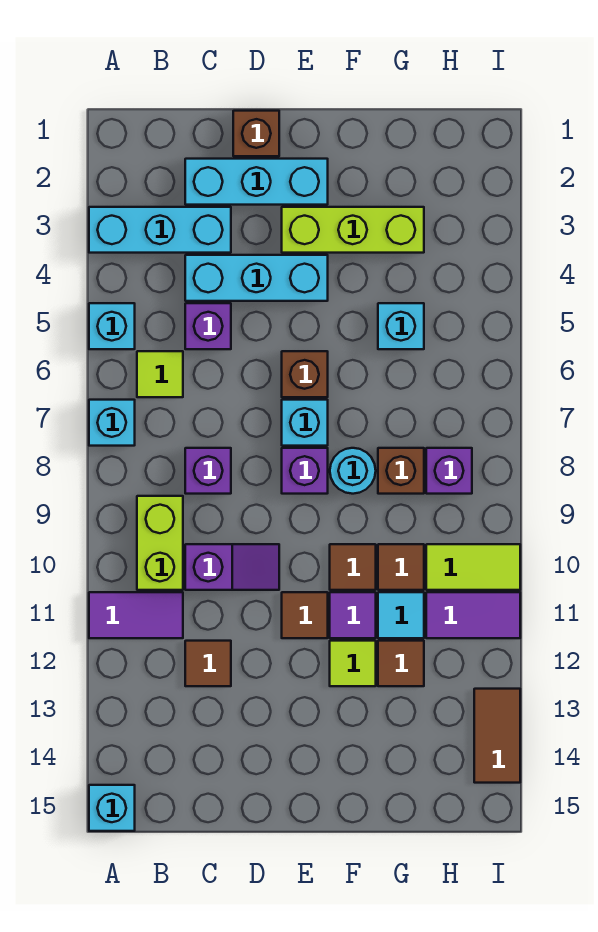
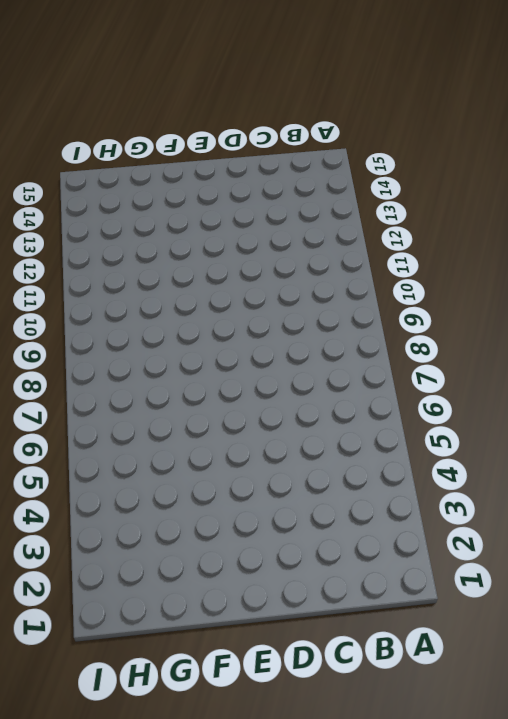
none -> cyan 1x3 brick [89,207,231,253]
none -> cyan 1x1 brick [89,303,135,349]
none -> cyan 1x1 brick [89,400,135,446]
none -> purple 1x2 tile [89,592,183,638]

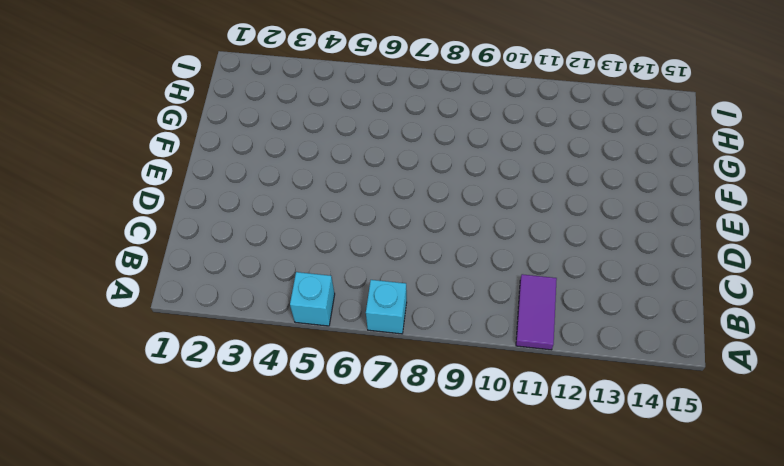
none -> cyan 1x3 brick [89,207,231,253]
none -> cyan 1x1 brick [89,785,135,831]
none -> lime 1x1 tile [137,351,183,397]
none -> lime 1x2 brick [137,496,183,590]

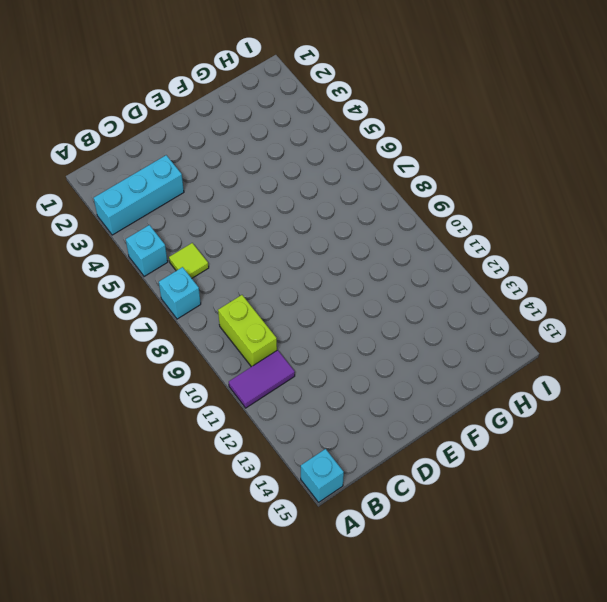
none -> cyan 1x3 brick [185,159,328,205]
none -> cyan 1x3 brick [185,255,328,301]
none -> purple 1x1 brick [185,303,231,349]
none -> purple 1x1 brick [185,448,231,494]

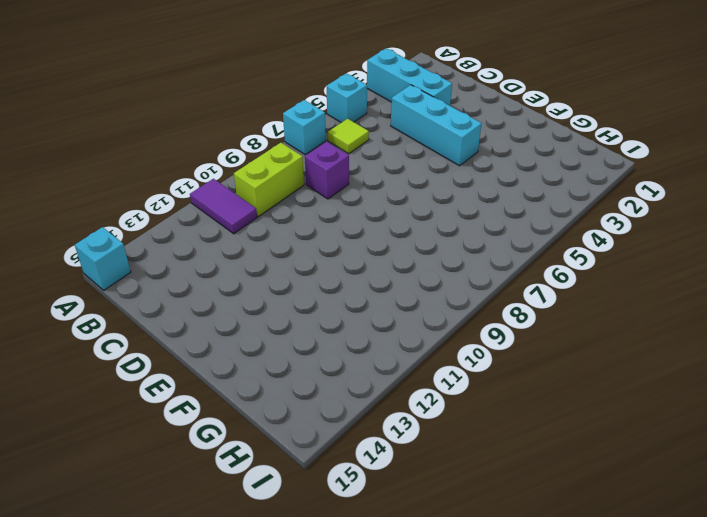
none -> cyan 1x3 brick [185,159,328,205]
none -> purple 1x1 brick [185,303,231,349]
none -> purple 1x2 slope [185,544,279,590]
none -> brown 1x1 tile [185,641,231,686]

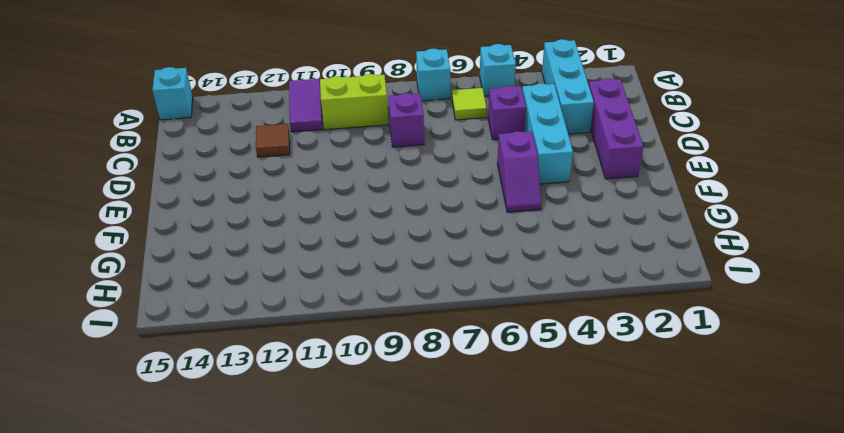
purple 1x3 brick [589,79,643,179] -> cyan 1x3 brick [185,159,328,205]
purple 1x2 slope [497,131,541,212] -> purple 1x2 slope moved to [185,544,279,590]
none -> brown 1x1 brick [233,111,279,156]
none -> lime 1x3 brick [282,207,424,253]
none -> brown 1x1 brick [282,351,328,397]
none -> cyan 1x1 brick [282,400,328,446]

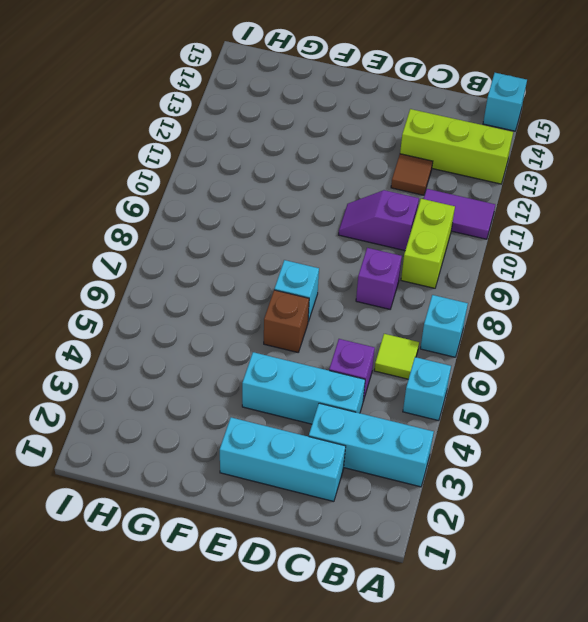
lime 1x3 brick [400,109,513,184] -> lime 1x3 brick moved to [282,207,424,253]
none -> brown 1x1 brick [233,111,279,156]
none -> purple 1x1 brick [282,448,328,494]
none -> brown 1x1 tile [282,592,328,638]
none -> cyan 1x1 round brick [330,448,376,494]

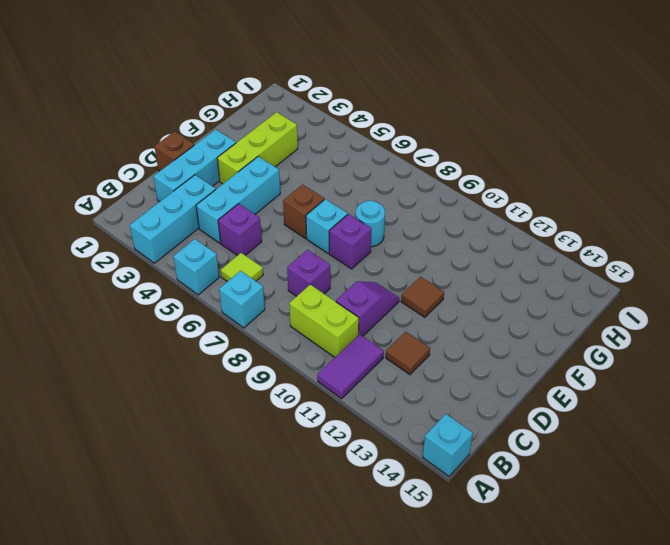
none -> brown 1x1 tile [330,544,376,590]
none -> purple 1x1 tile [330,592,376,638]
none -> lime 1x1 tile [330,641,376,686]
none -> cyan 1x1 brick [378,303,424,349]

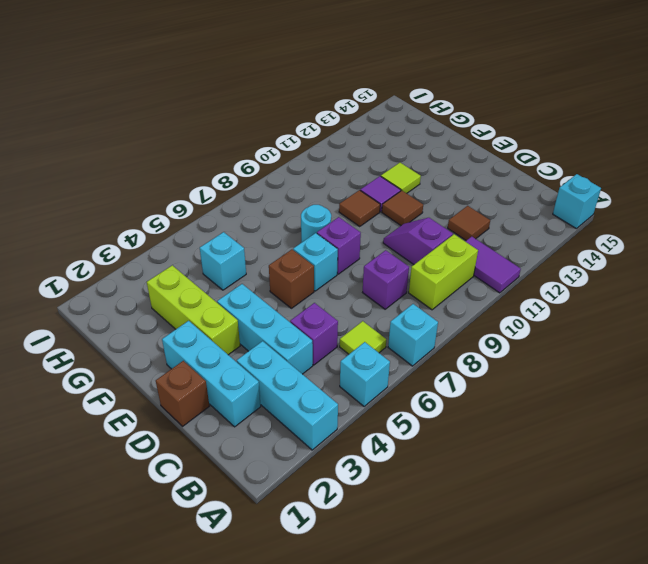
none -> brown 1x1 brick [378,448,424,494]
none -> brown 1x1 tile [378,544,424,590]
none -> cyan 1x1 tile [378,592,424,638]
none -> brown 1x1 tile [378,641,424,686]

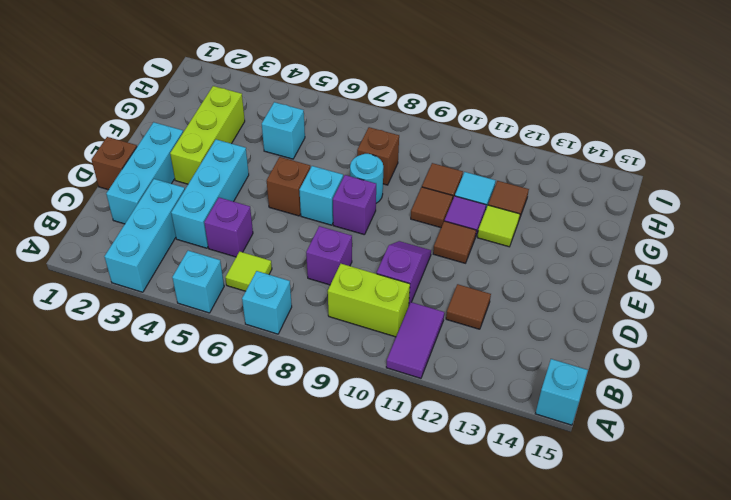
none -> purple 1x1 brick [426,448,472,494]
none -> lime 1x2 tile [426,544,520,590]
none -> purple 1x2 tile [426,592,520,638]
none -> brown 1x2 tile [474,689,520,783]

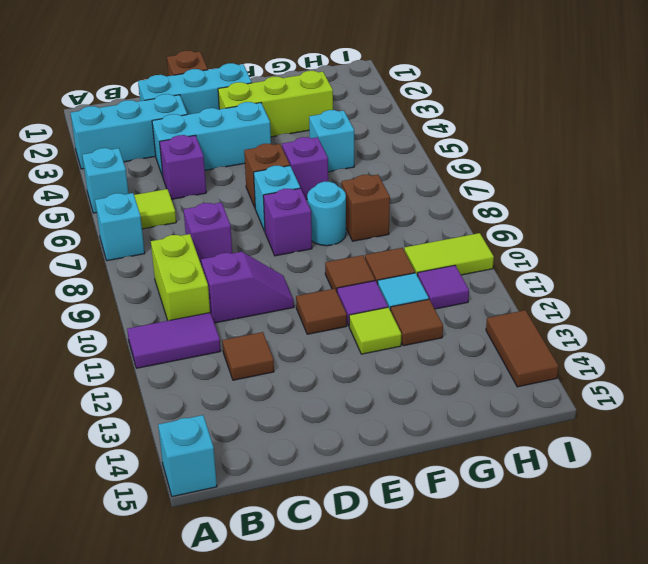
purple 1x1 brick [282,137,328,199] -> purple 1x1 brick moved to [426,448,472,494]
purple 1x1 tile [418,265,469,309] -> purple 1x2 tile [426,592,520,638]

